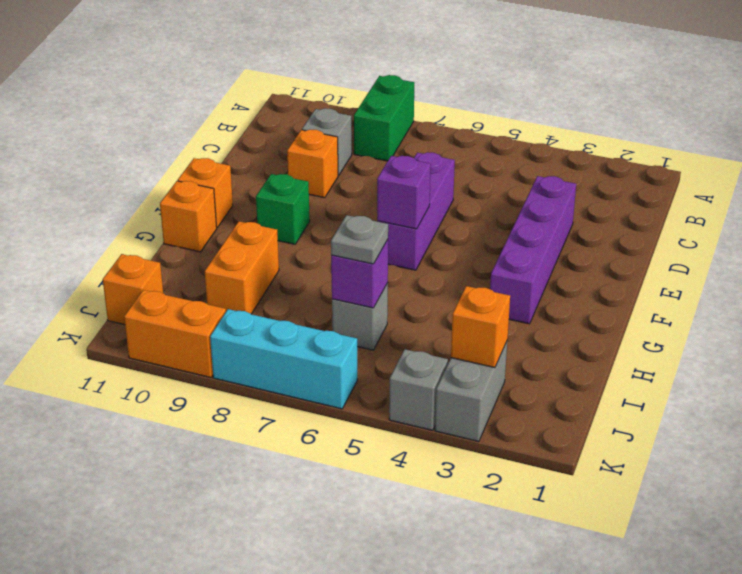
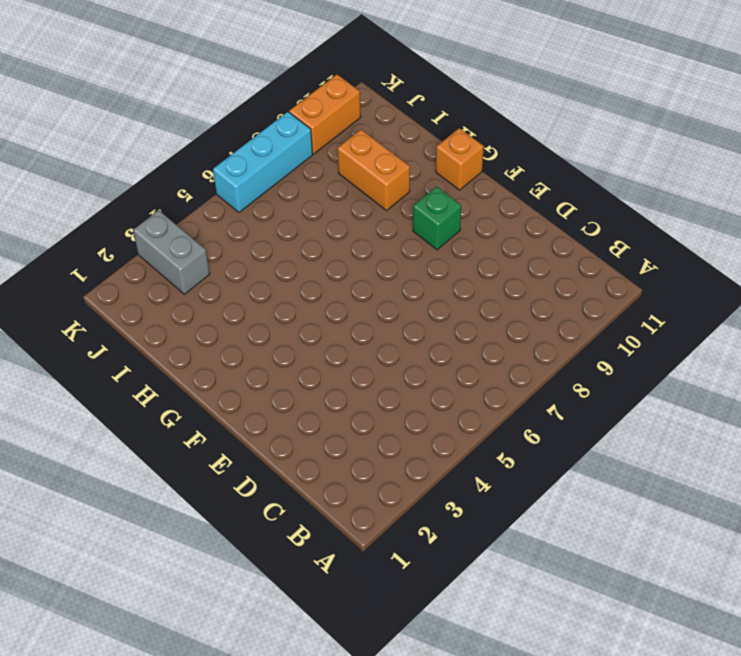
none -> green 1x2 brick [354,75,414,161]
none -> grey 1x1 brick [302,108,352,175]
none -> purple 1x4 brick [490,176,576,324]

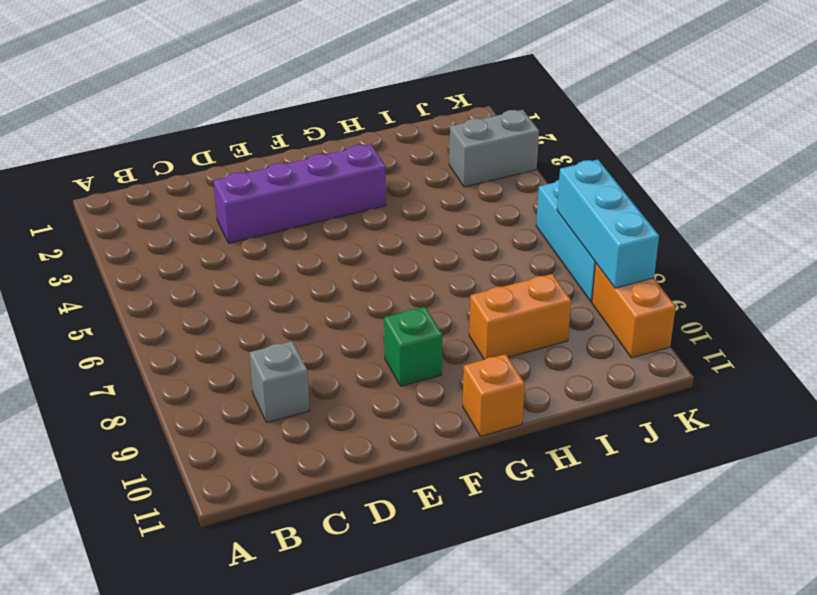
cyan 1x3 brick [557,160,659,288] -> none
none -> green 1x2 brick [354,75,414,161]
none -> purple 1x3 brick [378,152,455,270]
none -> orange 1x1 brick [287,130,338,198]

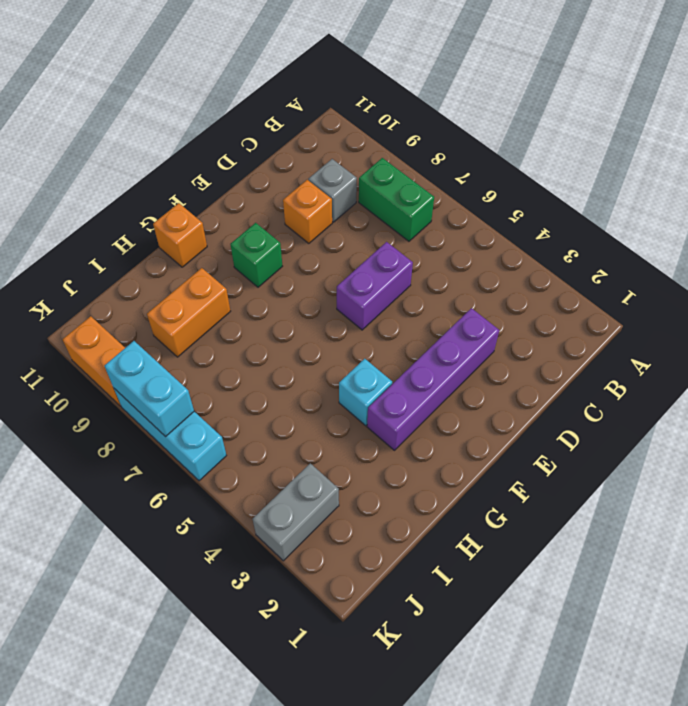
green 1x2 brick [359,158,434,241] -> green 1x2 brick turned to [354,75,414,161]
purple 1x2 brick [337,242,413,330] -> purple 1x3 brick [378,152,455,270]
cyan 1x1 brick [339,359,392,426] -> none
cyan 1x2 brick [105,341,194,437] -> none
none -> orange 1x1 brick [178,158,233,227]
none -> grey 1x1 brick [332,283,388,350]
none -> orange 1x1 brick [103,254,163,325]

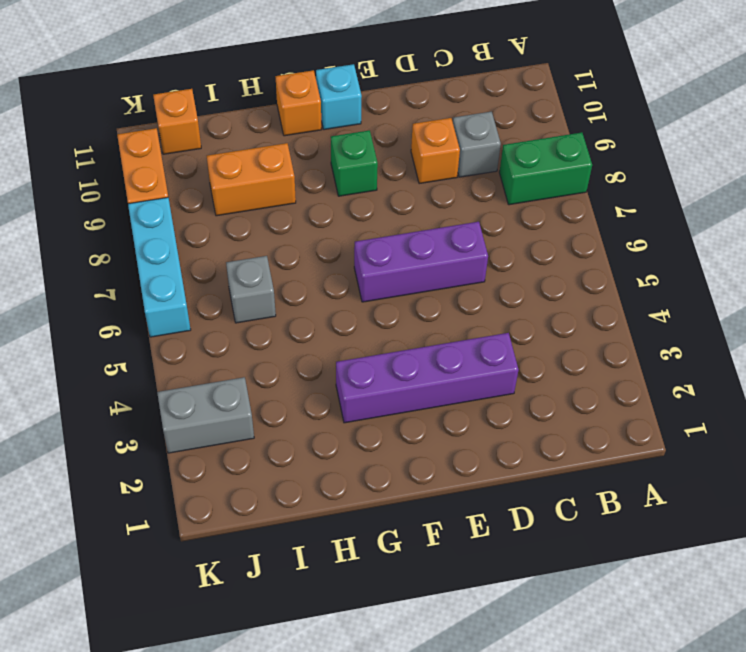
cyan 1x1 brick [316,64,362,130] -> orange 1x1 brick [178,158,233,227]
none -> grey 1x1 brick [389,349,448,430]
none -> purple 1x1 brick [377,156,431,229]
none -> purple 1x1 brick [331,240,388,308]

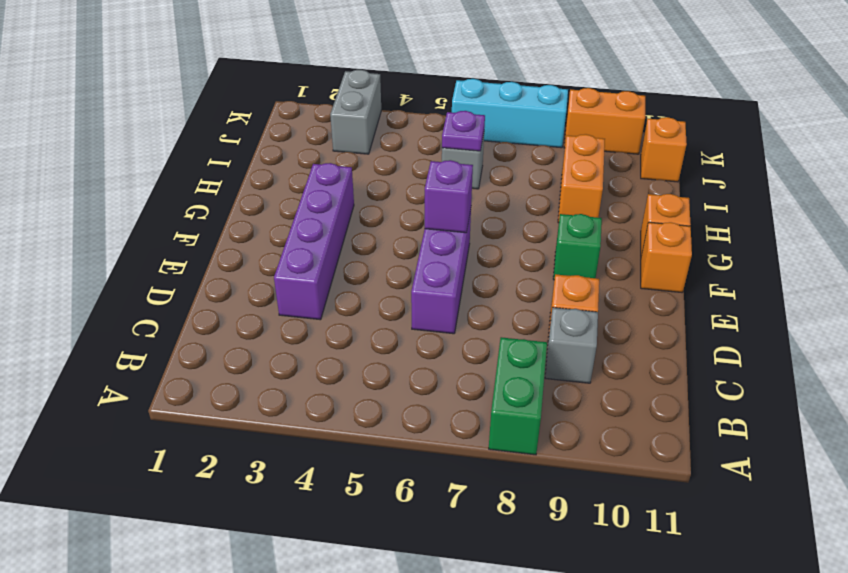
purple 1x1 plate [442,111,485,151] -> purple 1x1 brick [331,240,388,308]
none -> grey 1x1 brick [389,349,448,430]
none -> orange 1x1 brick [451,286,510,368]
none -> grey 1x1 plate [331,215,388,264]

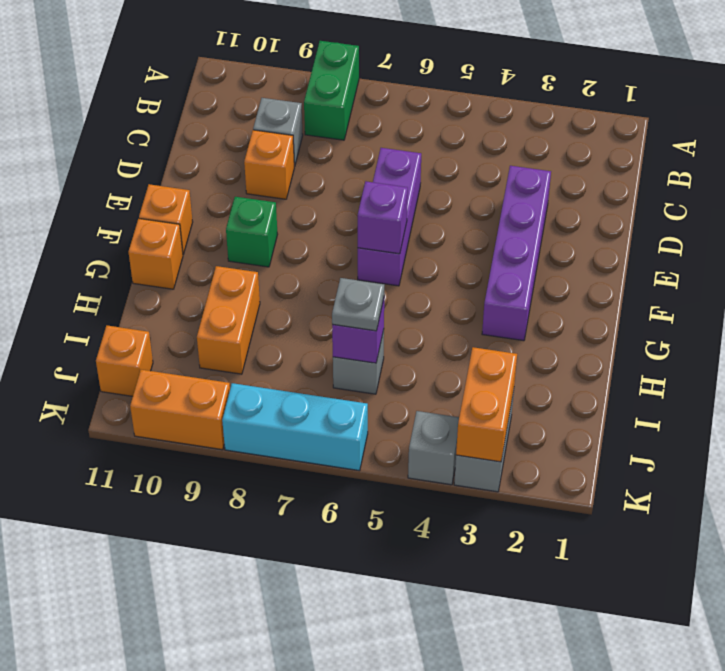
orange 1x2 brick [456,347,517,462] -> orange 1x1 brick [451,286,510,368]

